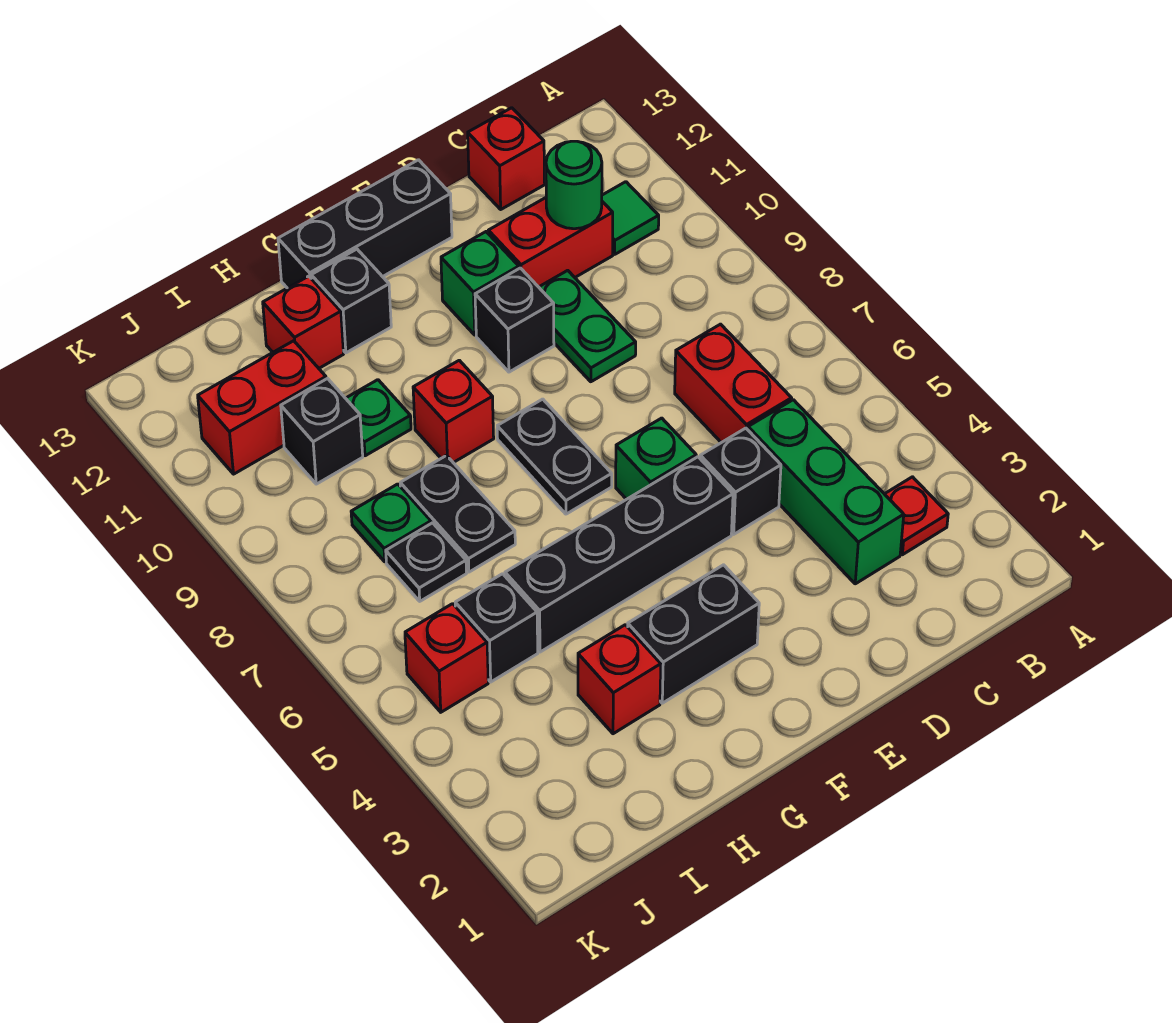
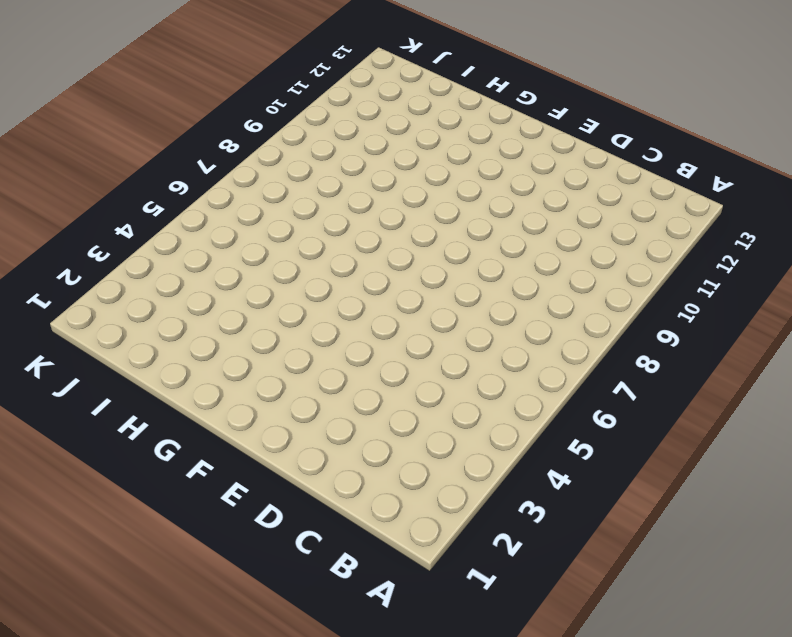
none -> red 1x1 plate [885,477,948,555]
none -> green 1x1 tile [602,182,659,254]
none -> green 1x3 brick [748,400,904,584]

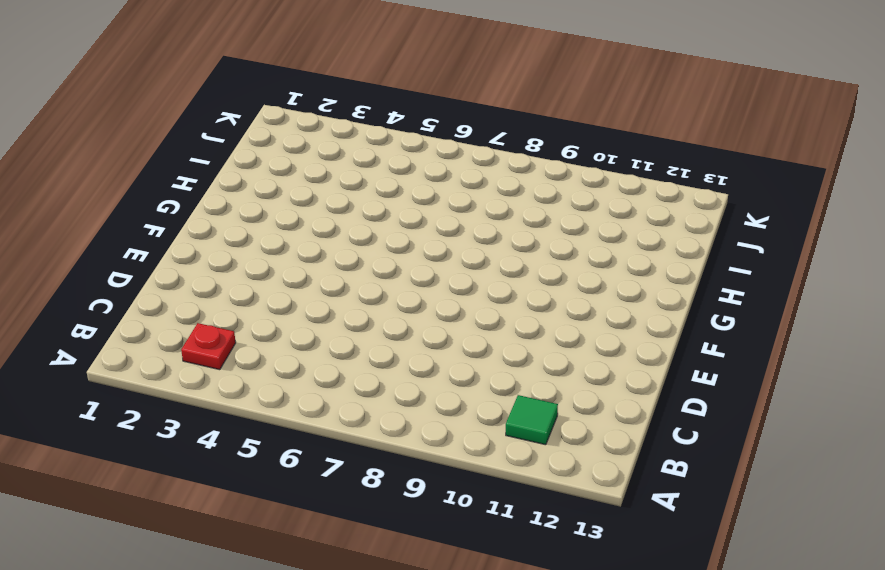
none -> green 1x3 brick [748,400,904,584]
none -> red 1x2 brick [675,324,792,443]
none -> red 1x2 brick [488,198,613,287]

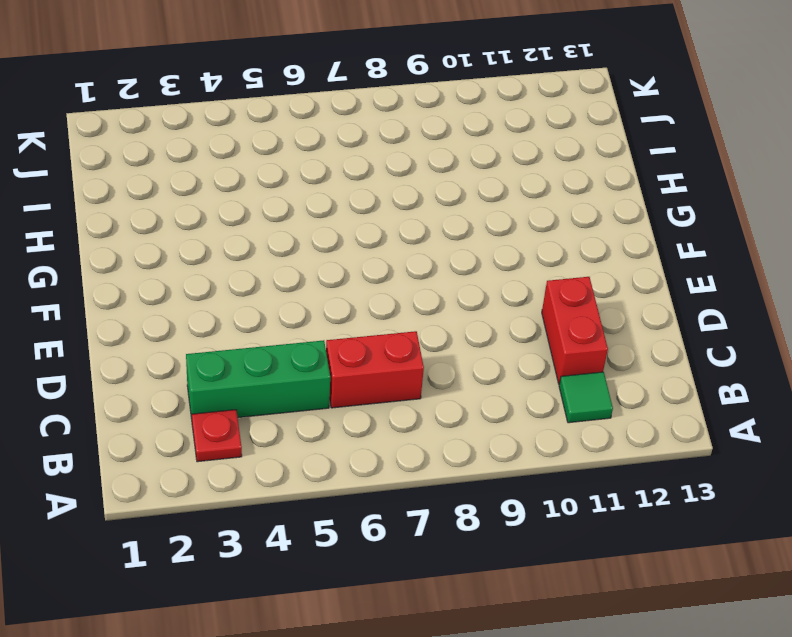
none -> red 1x1 brick [468,108,545,209]
none -> black 1x1 brick [700,428,781,534]
none -> green 1x2 plate [539,270,636,382]

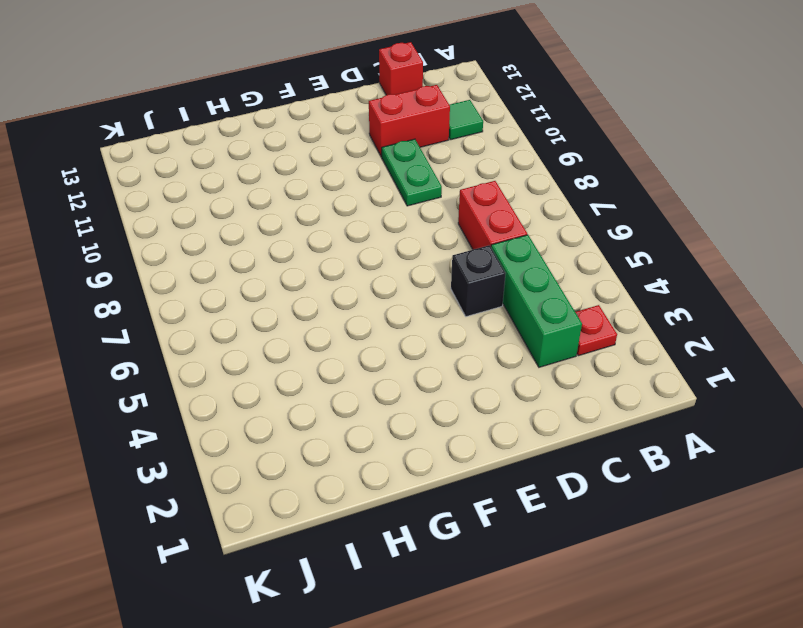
none -> black 1x4 brick [505,457,733,652]
none -> green 1x1 brick [616,418,696,499]
none -> black 1x1 brick [475,268,554,372]

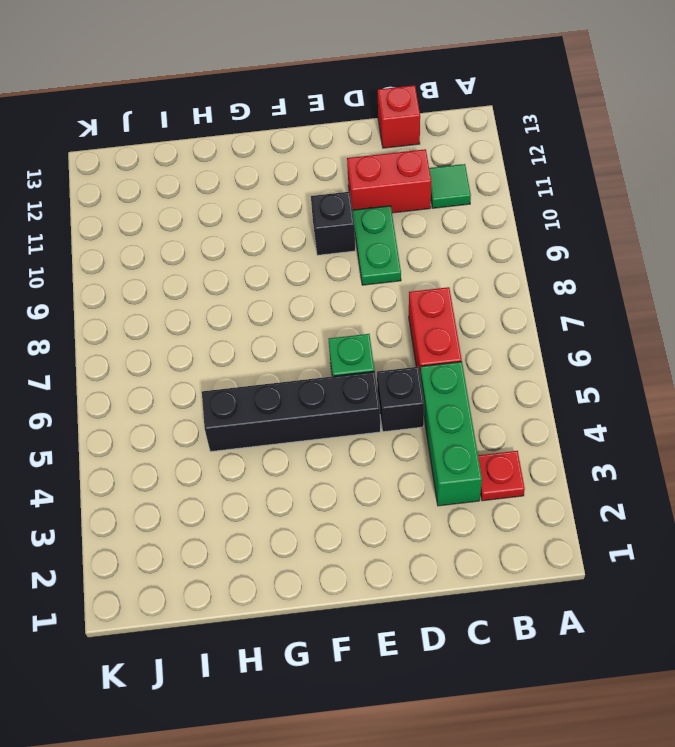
none -> green 1x1 brick [441,232,519,335]
none -> black 1x3 brick [278,160,452,288]
none -> black 1x2 brick [628,565,759,703]

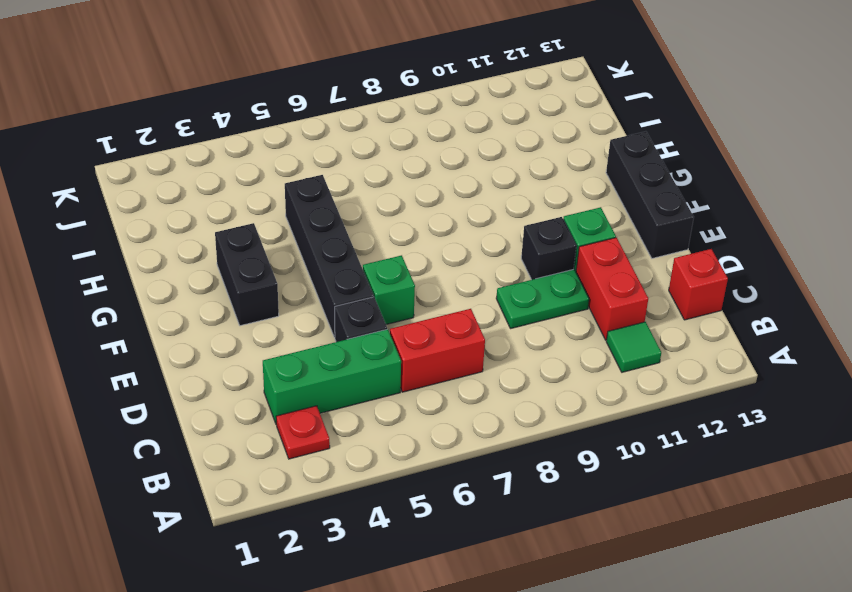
none -> black 1x2 plate [497,399,612,514]
none -> red 1x1 brick [413,360,494,463]
none -> black 1x1 brick [311,249,391,353]

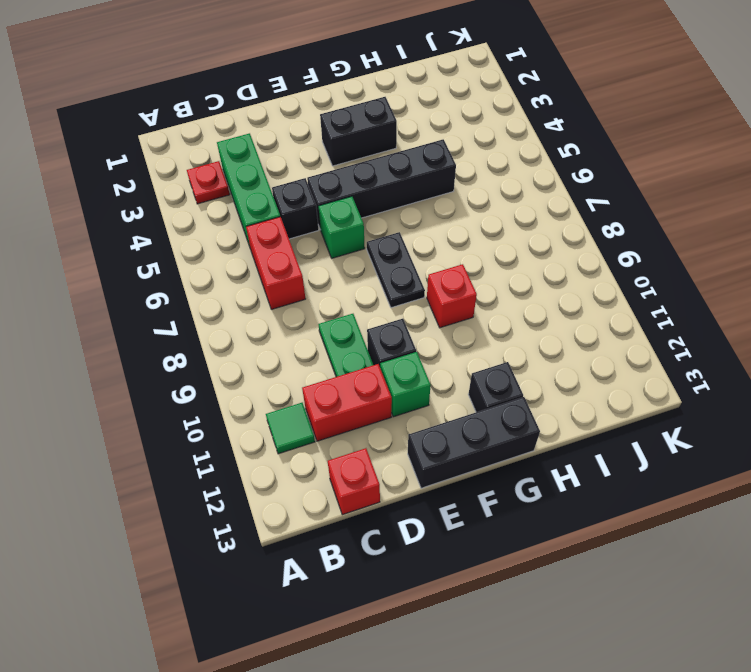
none -> red 1x1 brick [578,625,661,734]
none -> black 1x2 plate [400,456,515,572]
none -> green 1x1 plate [346,380,411,456]

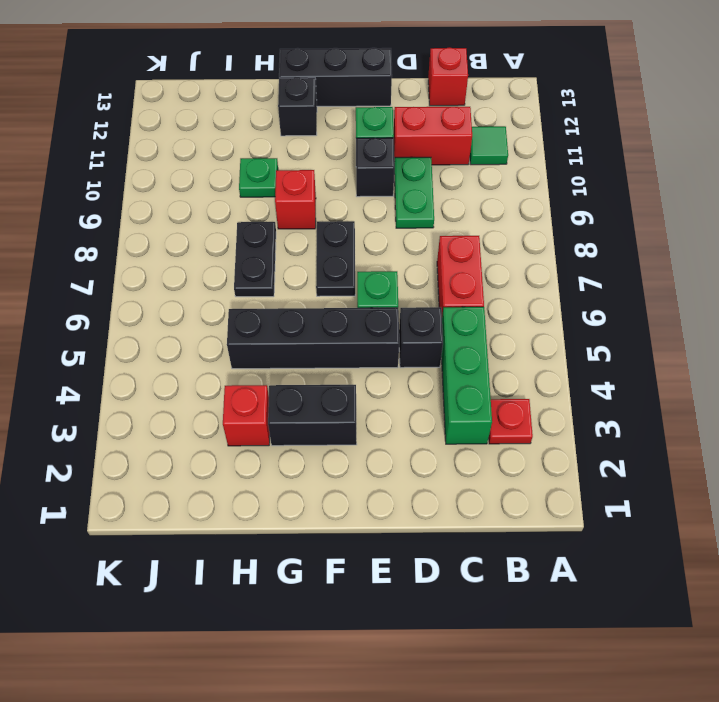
none -> red 1x1 brick [263,276,344,368]
none -> black 1x1 brick [455,574,538,682]
none -> black 1x1 plate [386,523,467,601]

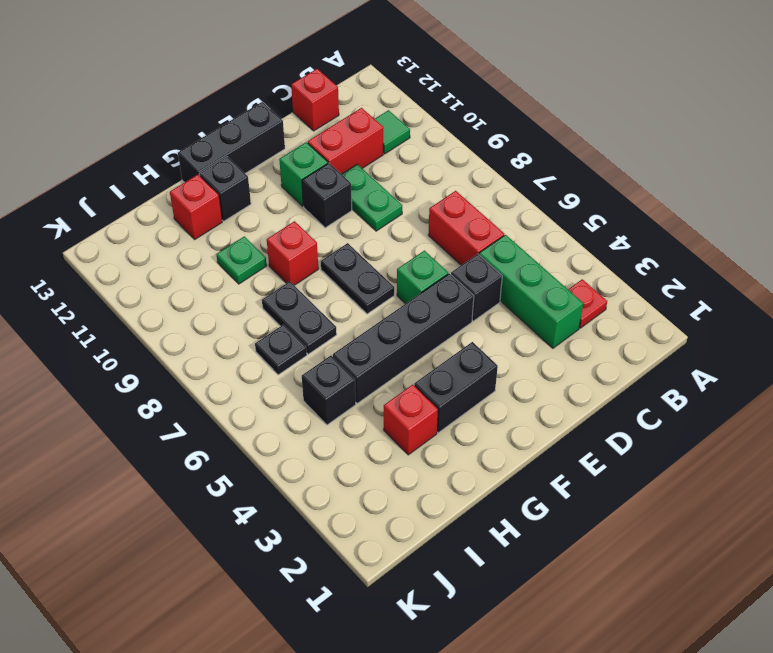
none -> green 1x1 plate [351,484,431,562]
none -> black 1x1 brick [281,379,363,484]
none -> red 1x2 brick [198,341,326,474]

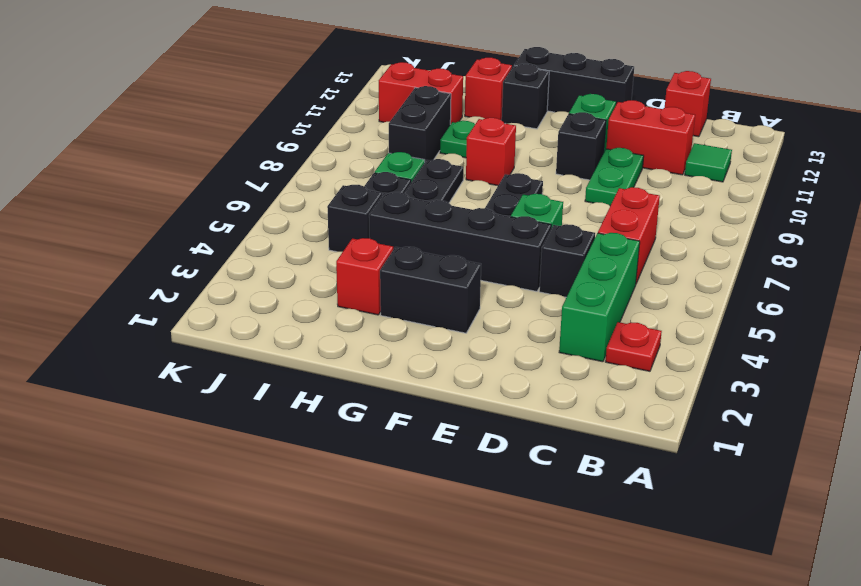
black 1x2 brick [389,86,451,161] -> black 1x1 brick [281,379,363,484]
none -> red 1x1 brick [405,604,488,712]
none -> green 1x1 round brick [546,141,602,229]

